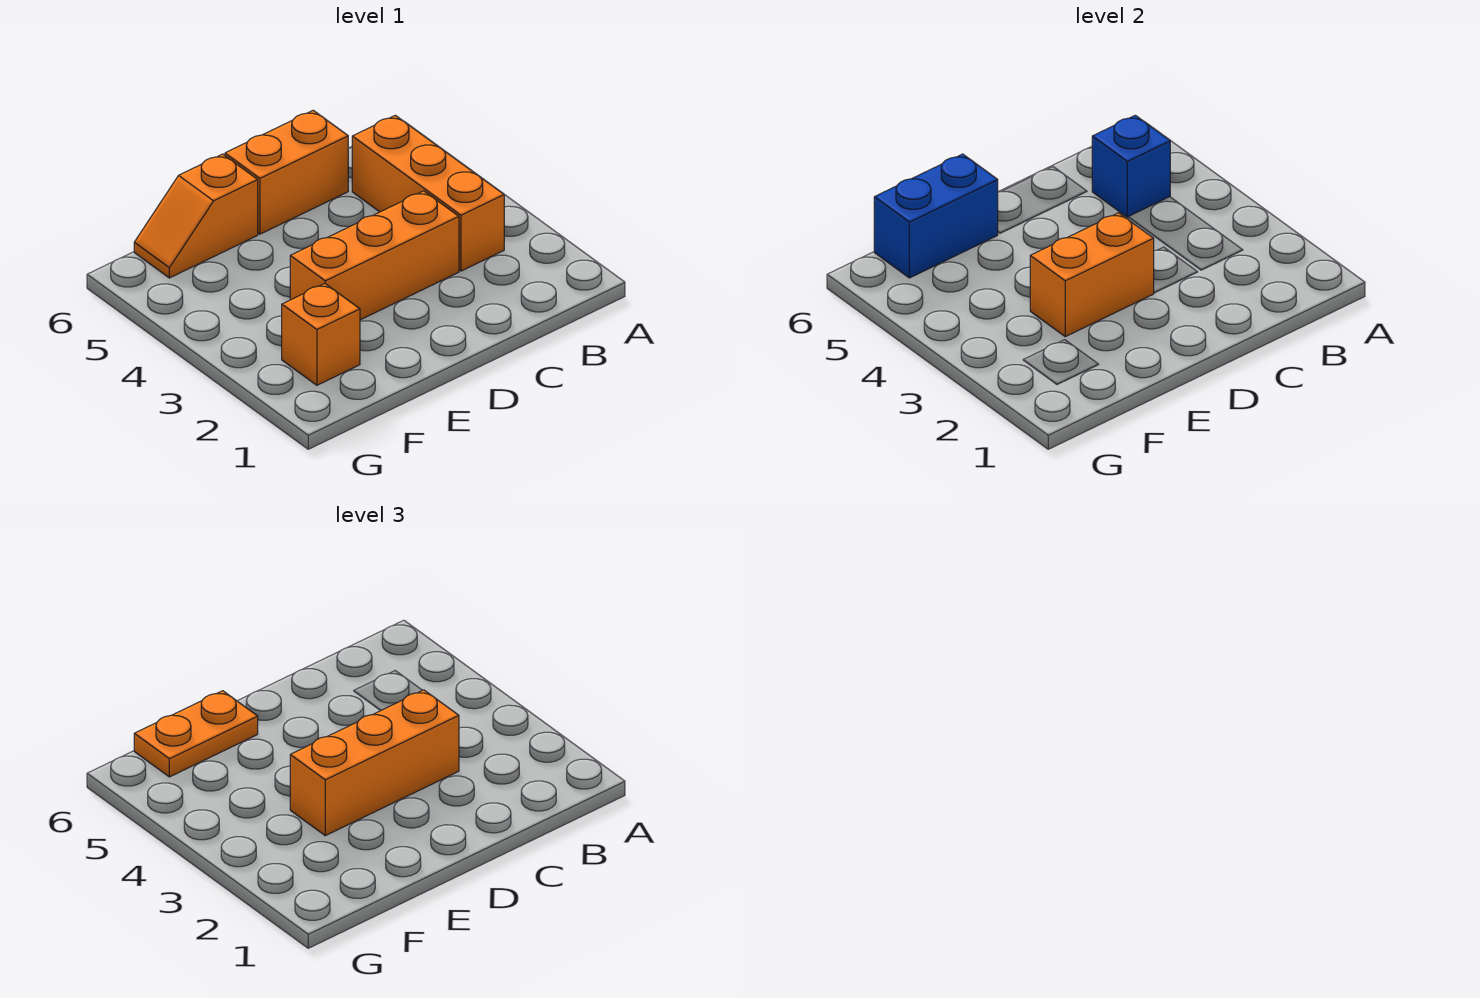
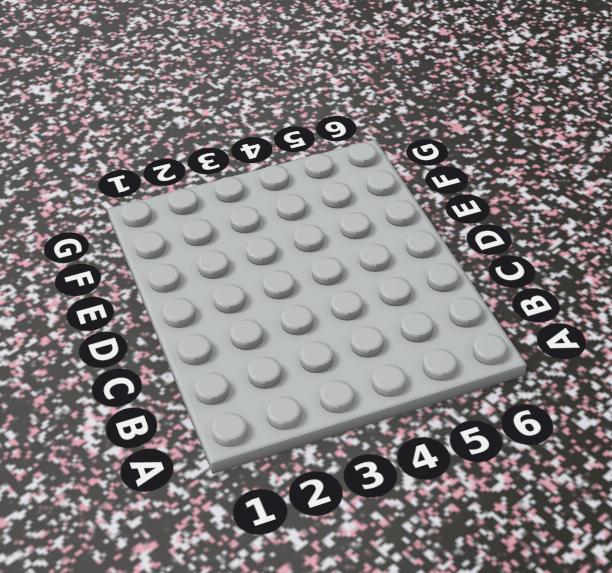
none -> orange 1x3 brick [352,115,504,271]
none -> orange 1x3 brick [290,191,459,320]

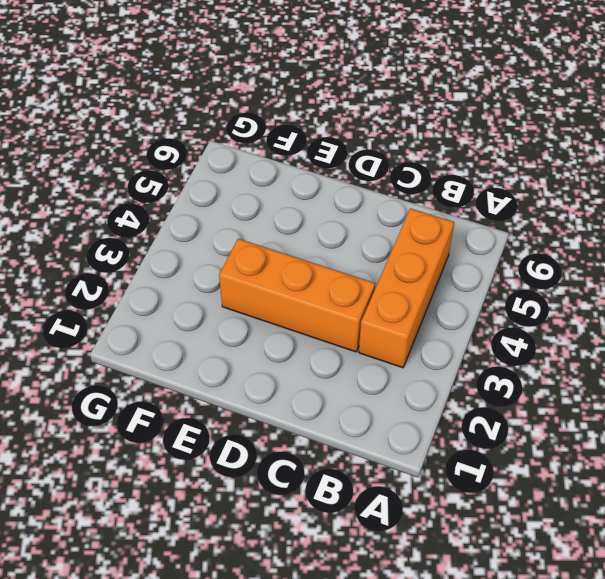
none -> orange 1x2 brick [225,110,348,234]
none -> orange 1x2 slope [134,154,258,278]

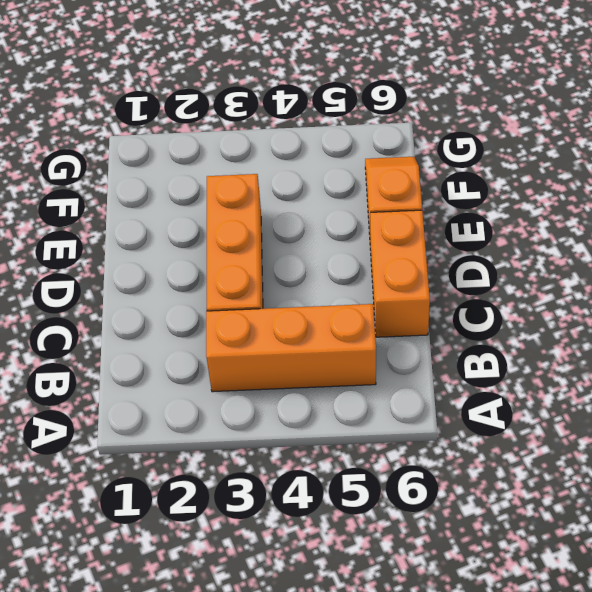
none -> orange 1x1 brick [282,284,360,385]
none -> blue 1x1 brick [1092,115,1170,217]

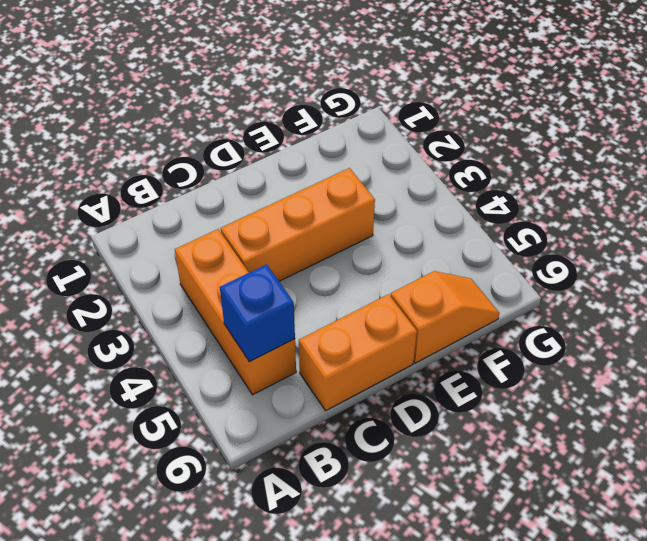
none -> orange 1x1 brick [282,284,360,385]
none -> orange 1x2 brick [1030,213,1154,337]

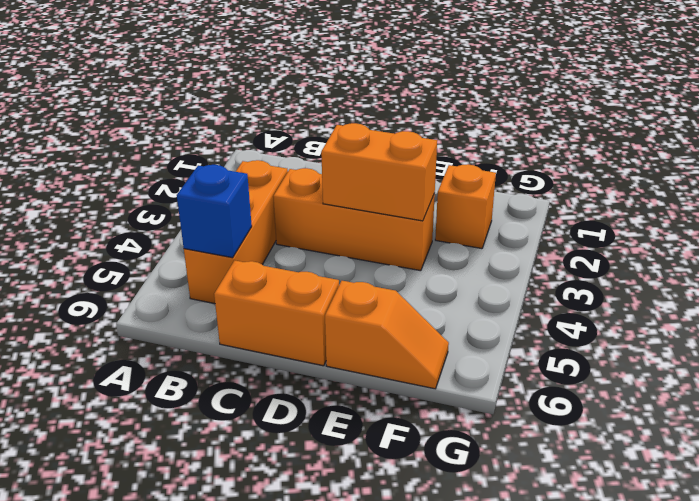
none -> blue 1x2 brick [874,154,998,278]
none -> orange 1x3 brick [290,690,459,836]

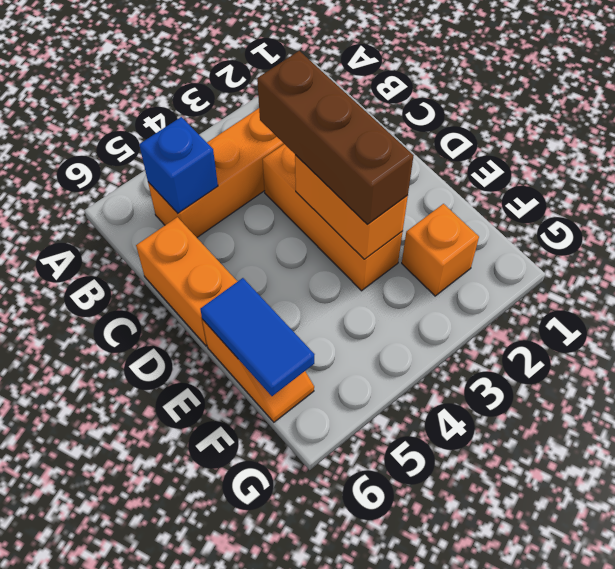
brown 1x3 brick [257,51,414,225] -> orange 1x3 brick [290,690,459,836]
blue 1x2 tile [200,278,315,396] -> blue 1x2 brick [874,154,998,278]
none -> orange 1x2 plate [134,691,258,777]

